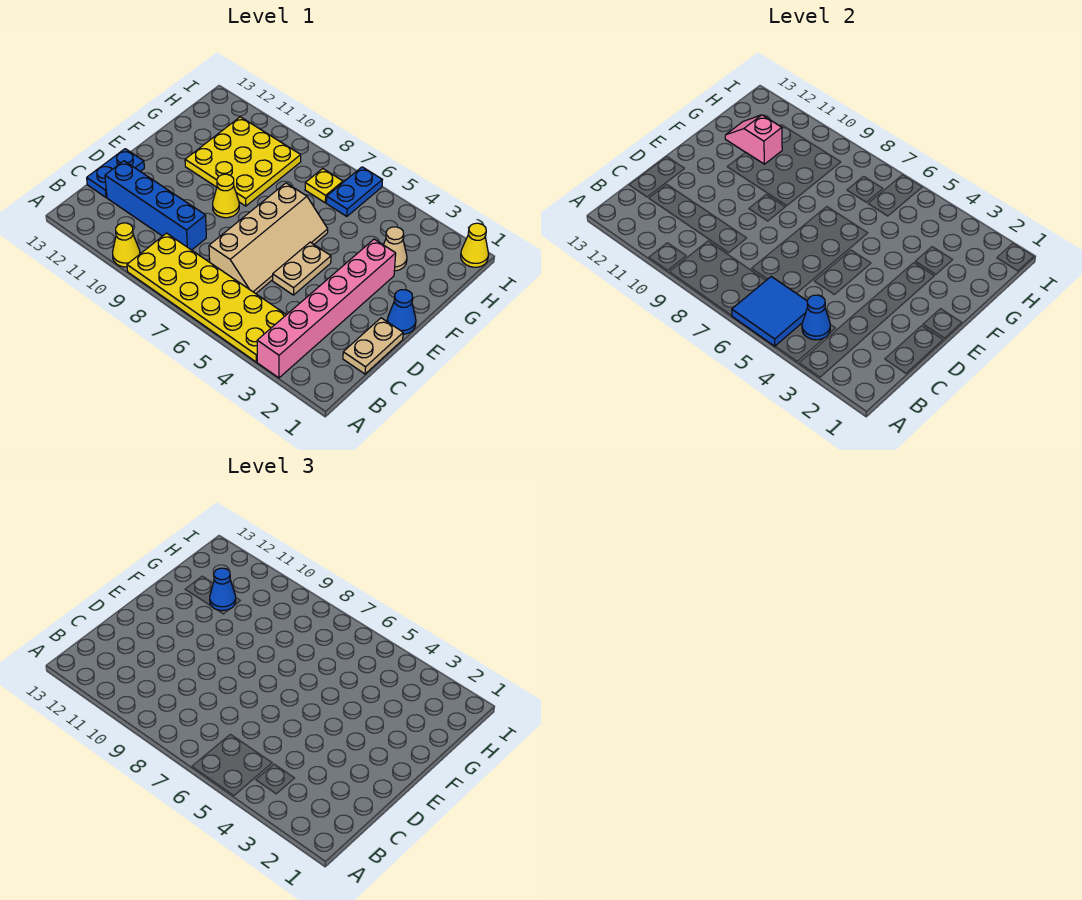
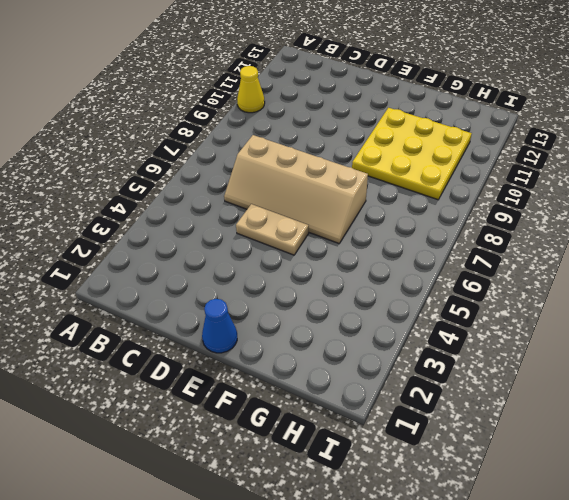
none -> pink 1x6 brick [257,239,396,378]
none -> yellow 2x6 plate [127,233,286,362]
none -> tan 1x2 plate [343,318,403,374]

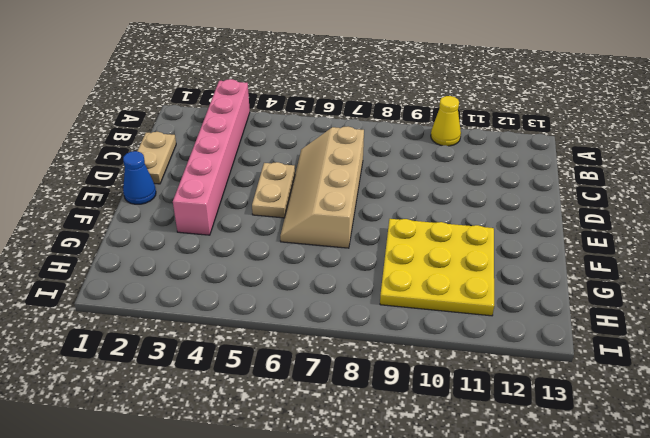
none -> yellow 2x6 plate [127,233,286,362]
none -> blue 1x4 brick [105,161,206,250]
none -> blue 1x2 plate [87,149,144,197]

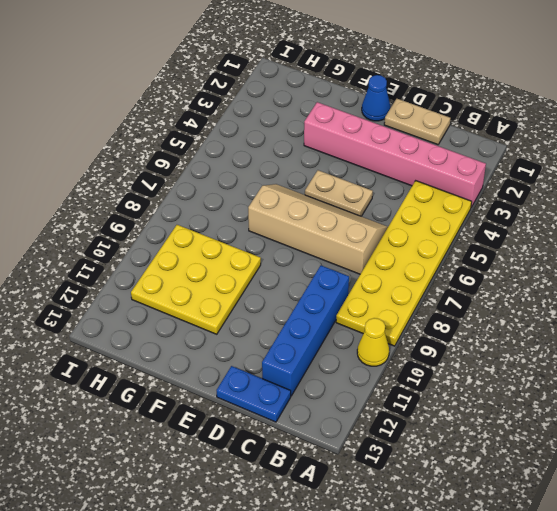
none -> yellow 1x1 cone [213,174,239,218]
none -> tan 1x1 cone [384,227,407,271]
none -> blue 1x2 plate [326,167,382,216]

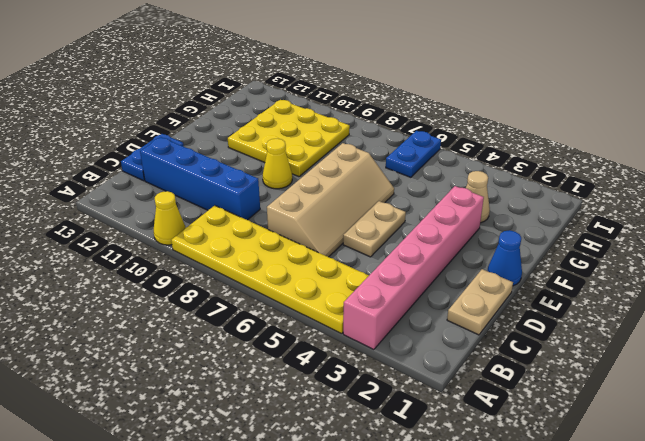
none -> yellow 1x1 plate [305,169,343,203]
none -> yellow 1x1 cone [461,223,489,267]
none -> blue 2x2 tile [732,277,808,346]

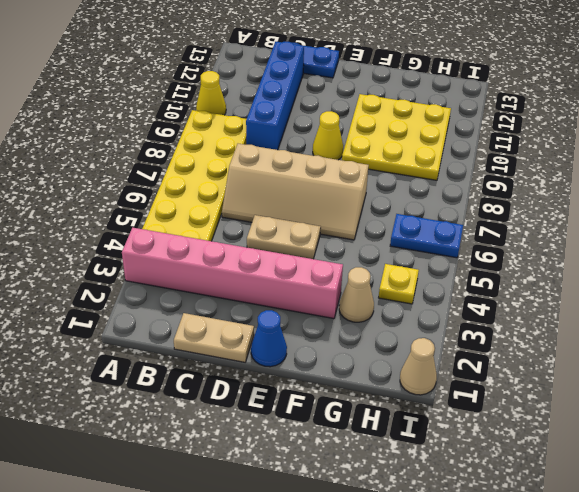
yellow 1x1 plate [379,264,419,304] -> yellow 1x1 plate moved to [305,169,343,203]
tan 1x1 cone [400,338,437,395] -> yellow 1x1 cone [461,223,489,267]
none -> blue 2x2 tile [732,277,808,346]
none -> blue 1x1 cone [802,295,830,340]
none -> pink 1x2 slope [725,115,782,164]

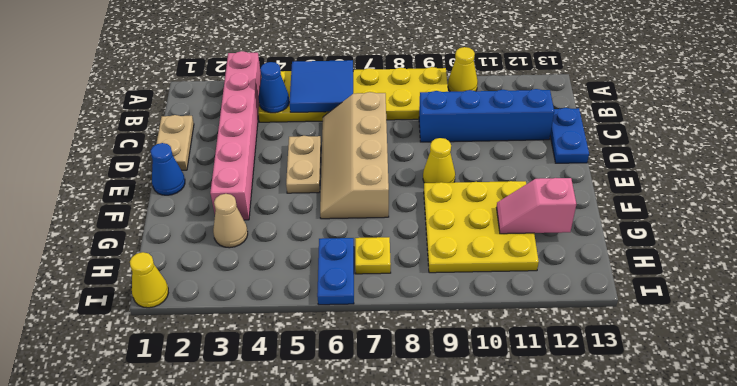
pink 1x2 slope [497,178,576,234] -> pink 1x2 slope turned to [725,115,782,164]
none -> blue 1x1 cone [210,568,236,611]

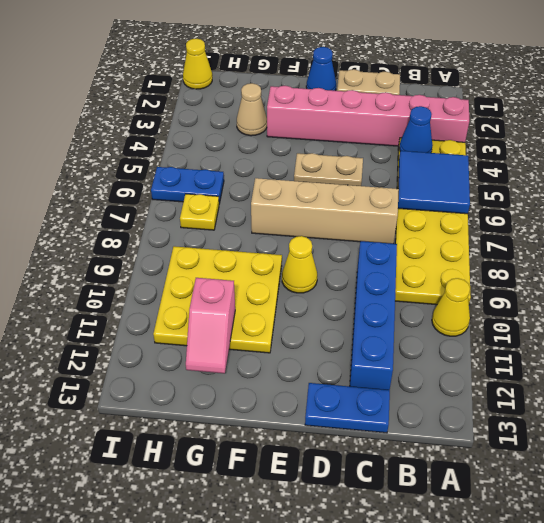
none -> blue 1x1 cone [210,568,236,611]

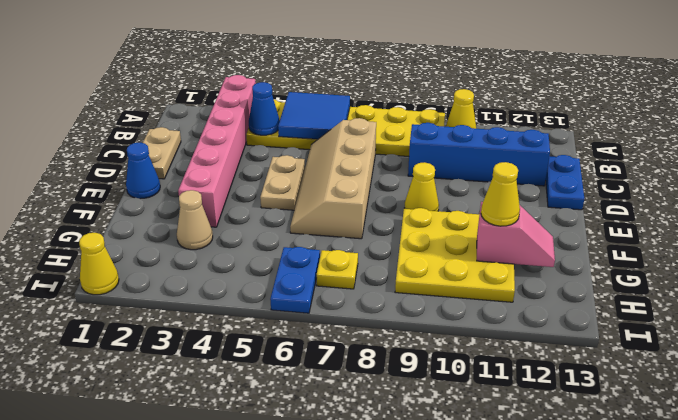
yellow 1x1 cone [481,162,520,226] -> blue 1x1 cone [210,568,236,611]

